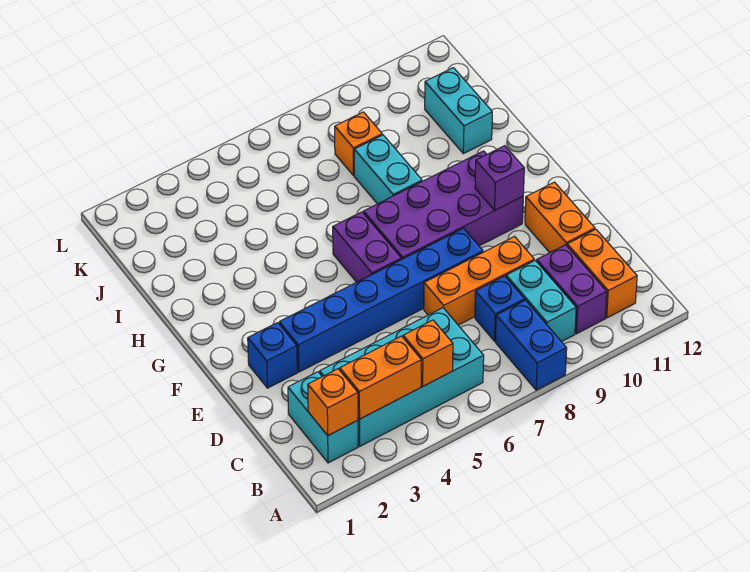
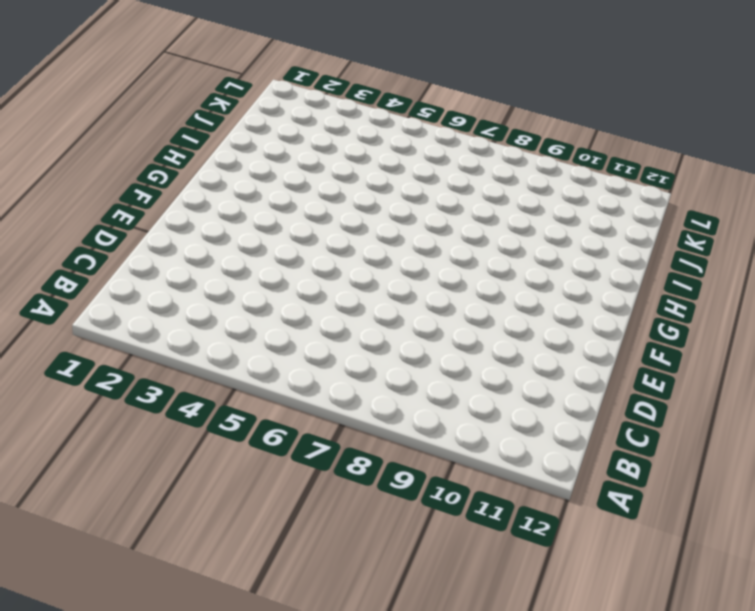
none -> blue 1x2 brick [495,300,567,390]
none -> cyan 1x2 brick [288,372,358,463]
none -> cyan 2x4 brick [320,308,484,446]

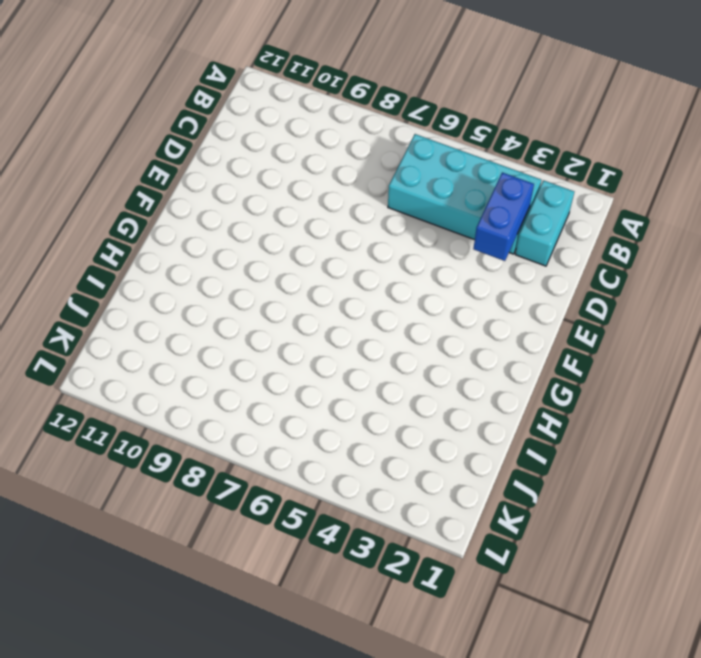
blue 1x2 brick [473,172,534,261] -> blue 1x2 brick moved to [495,300,567,390]
none -> cyan 1x2 brick [506,260,576,342]
none -> purple 1x2 brick [537,245,607,334]
none -> orange 1x2 brick [567,229,637,318]

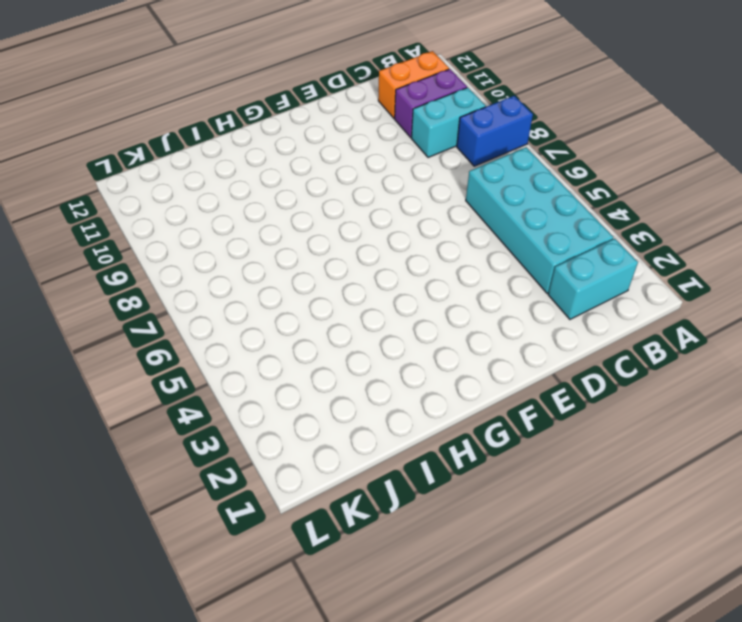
none -> blue 1x1 brick [475,276,525,341]
none -> orange 1x3 brick [424,237,534,325]
none -> orange 1x2 brick [525,182,595,253]

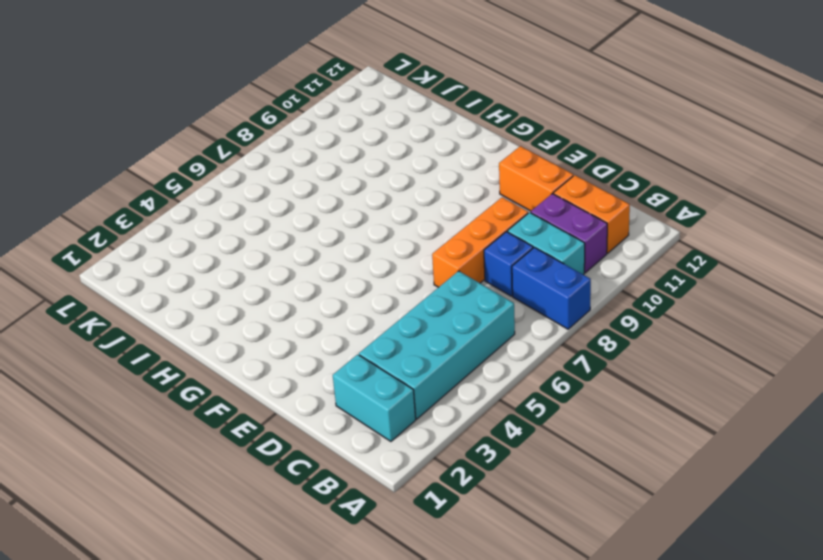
none -> blue 1x1 brick [248,323,297,388]
none -> blue 1x6 brick [279,228,483,372]
none -> purple 1x2 brick [333,212,401,282]

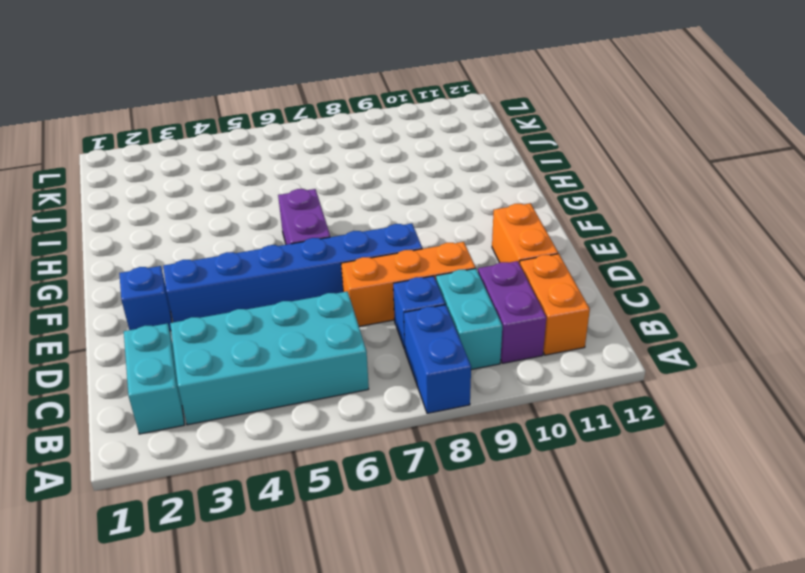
none -> purple 2x4 brick [363,151,523,260]
none -> cyan 1x2 brick [354,135,422,204]
none -> cyan 1x2 brick [425,68,492,154]

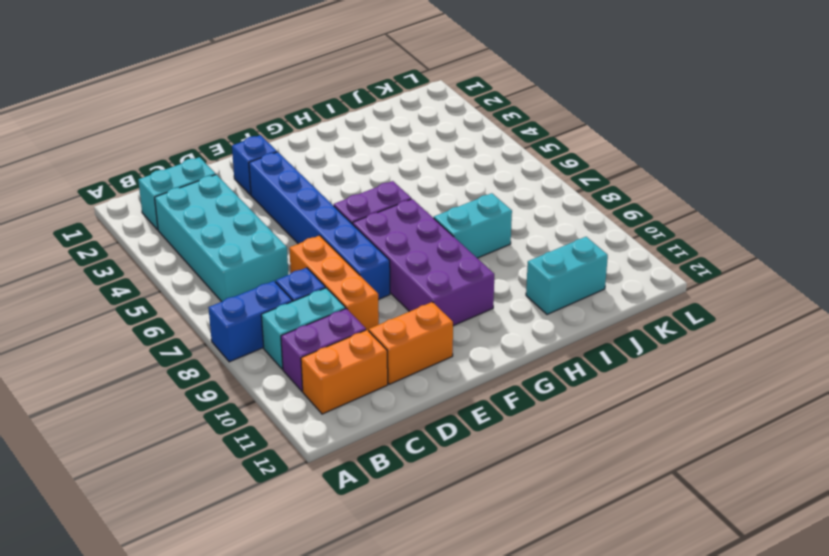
none -> orange 1x1 brick [335,112,382,176]
none -> orange 1x1 brick [308,369,358,435]
none -> orange 1x2 brick [340,336,421,419]

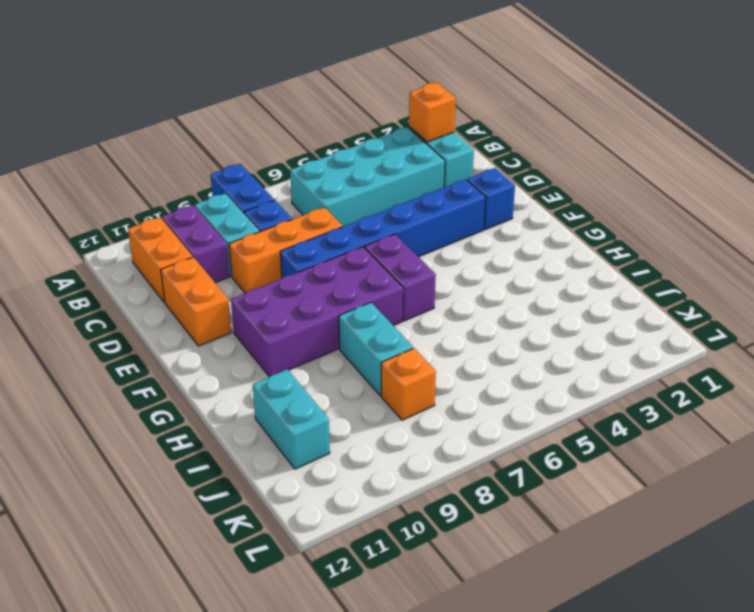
none -> orange 1x2 brick [340,336,421,419]
none -> orange 1x1 brick [403,320,453,386]
none -> purple 1x1 brick [475,146,524,210]

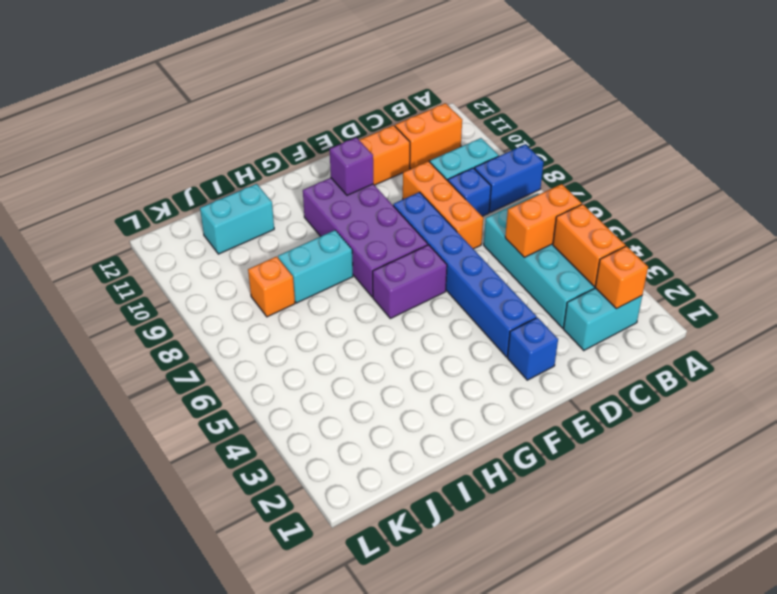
orange 1x2 brick [505,184,582,257] -> orange 1x1 brick [403,320,453,386]
none -> purple 1x2 brick [537,245,607,334]

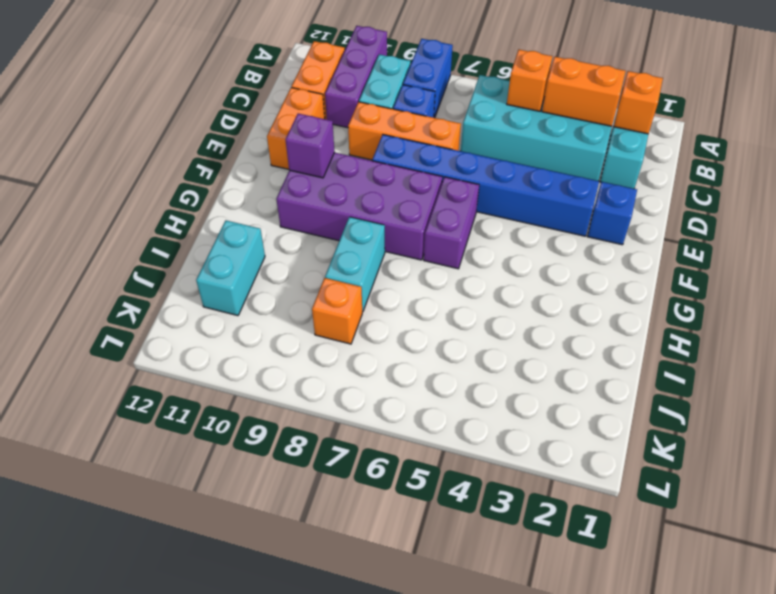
purple 1x3 brick [325,26,387,128] -> purple 1x2 brick [537,245,607,334]

